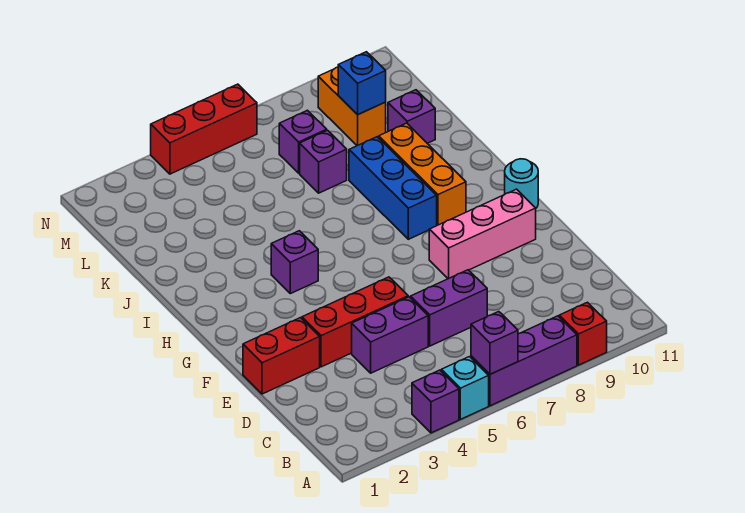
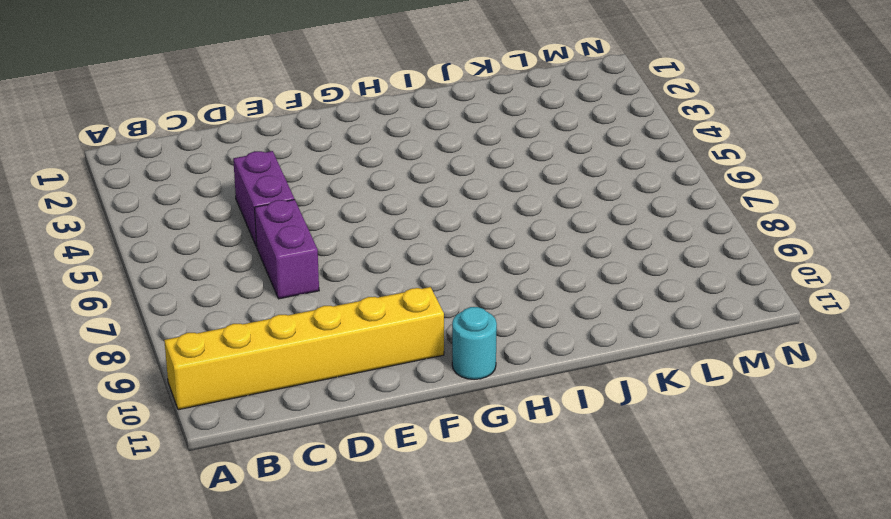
yellow 1x6 brick [164,287,444,410] -> pink 1x3 brick [429,189,536,279]
none -> purple 1x1 brick [412,370,459,433]
none -> cyan 1x1 brick [441,357,489,419]
none -> purple 1x3 brick [471,316,577,406]

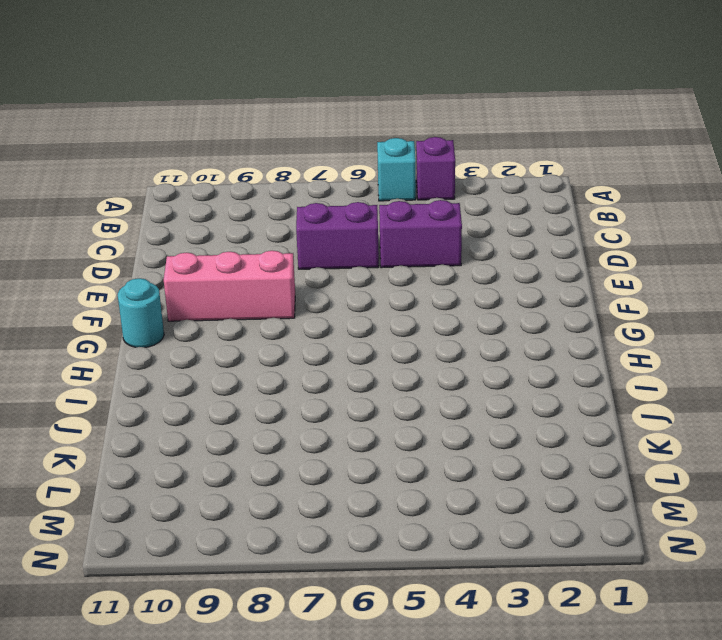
none -> purple 1x3 brick [471,316,577,406]
none -> red 1x1 brick [559,302,607,365]
none -> red 1x2 brick [243,318,320,394]

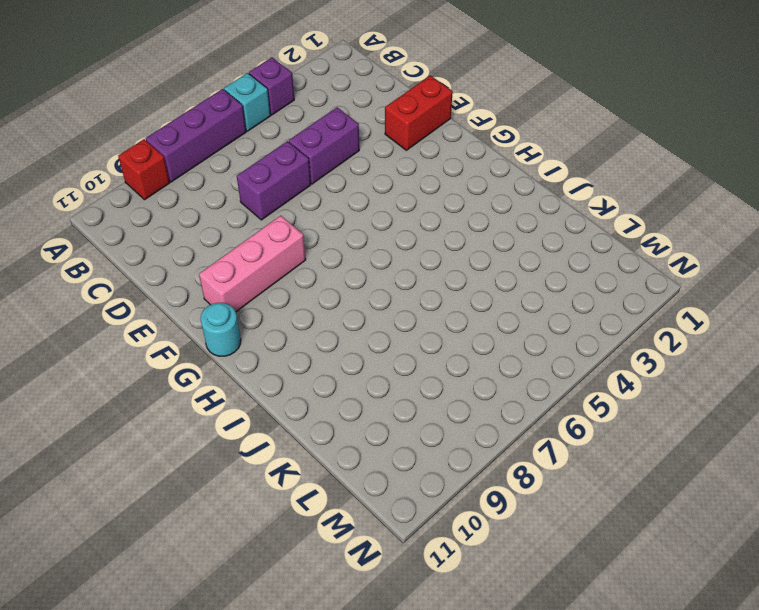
none -> red 1x3 brick [302,277,408,367]
none -> purple 1x1 brick [271,231,318,294]
none -> blue 1x3 brick [349,137,437,239]

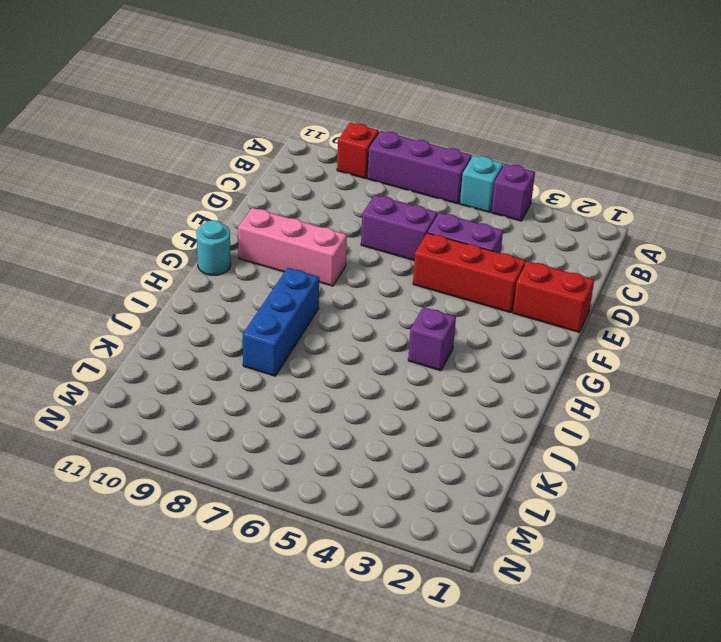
none -> orange 1x3 brick [379,123,466,225]
none -> purple 1x1 brick [300,130,347,193]
none -> purple 1x1 brick [388,90,435,143]

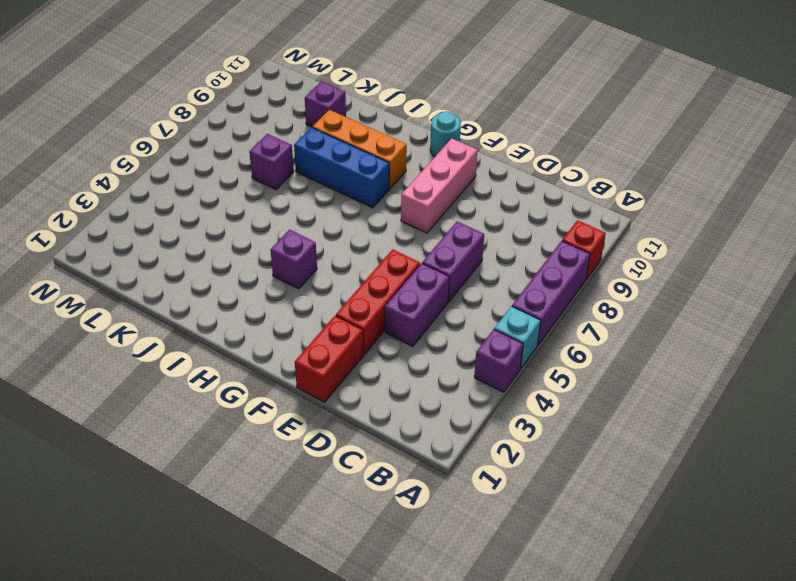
none -> purple 1x1 brick [279,110,327,173]
none -> orange 1x2 brick [318,67,386,146]
none -> red 1x3 brick [151,84,257,174]

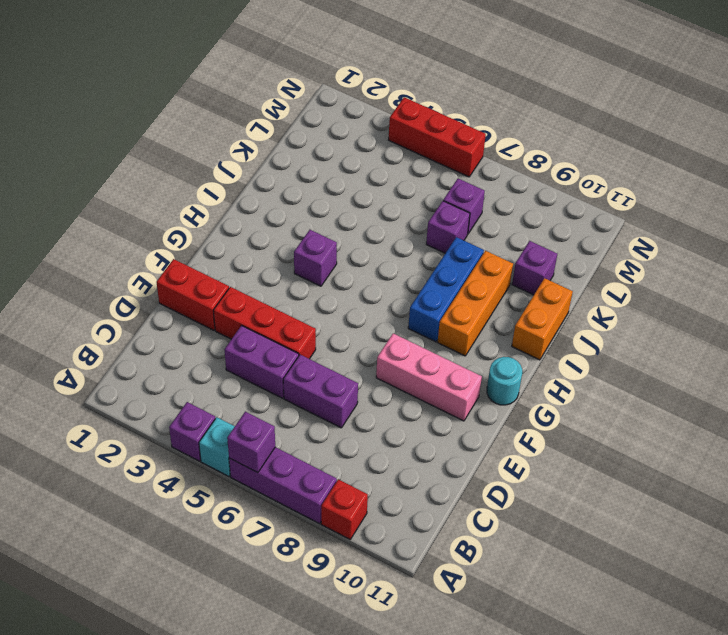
orange 1x2 brick [512,278,573,360] -> orange 1x2 brick moved to [318,67,386,146]
none -> blue 1x1 brick [338,52,386,115]

